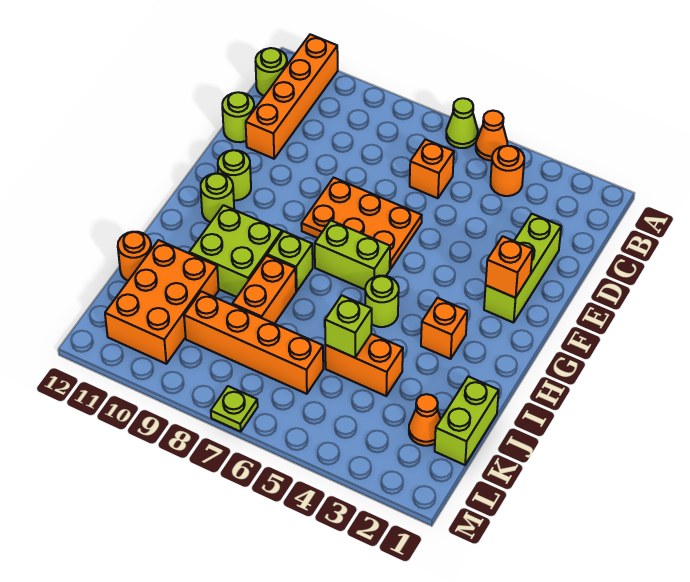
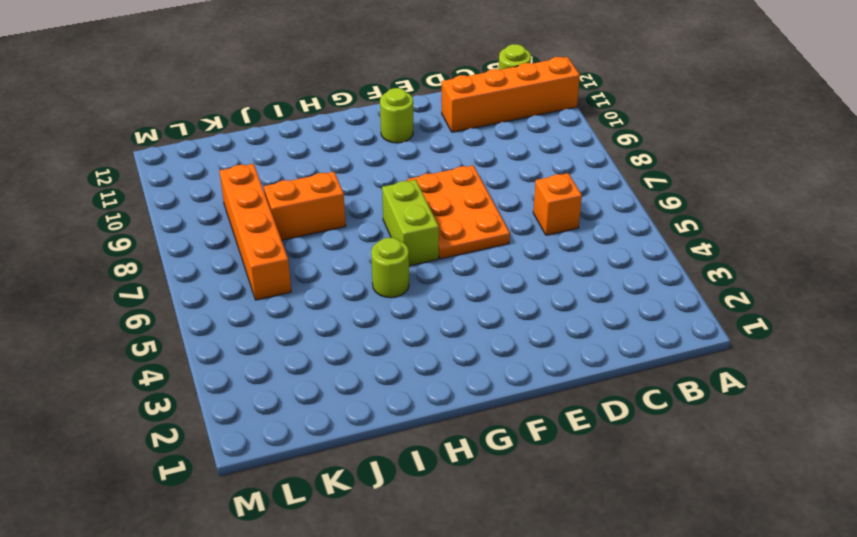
none -> orange 1x1 cone [476,111,507,160]
none -> lime 1x1 cone [446,98,478,148]
none -> orange 1x1 round brick [491,146,524,196]

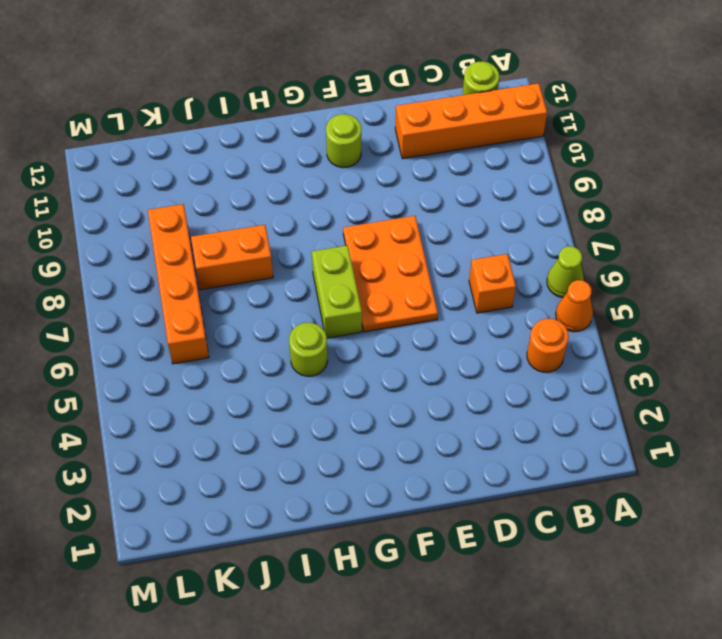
none -> lime 1x3 brick [484,214,561,323]
none -> lime 1x1 round brick [222,92,254,142]
none -> lime 1x1 round brick [201,173,234,223]

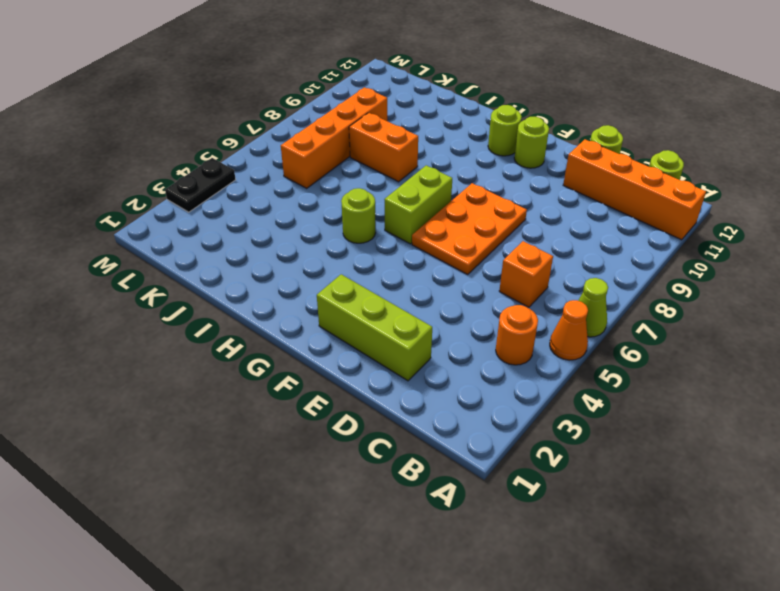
black 1x2 plate [165,158,236,212] -> none
none -> orange 1x1 brick [421,298,467,359]
none -> lime 1x1 brick [267,231,313,291]
none -> lime 2x2 brick [189,205,282,297]

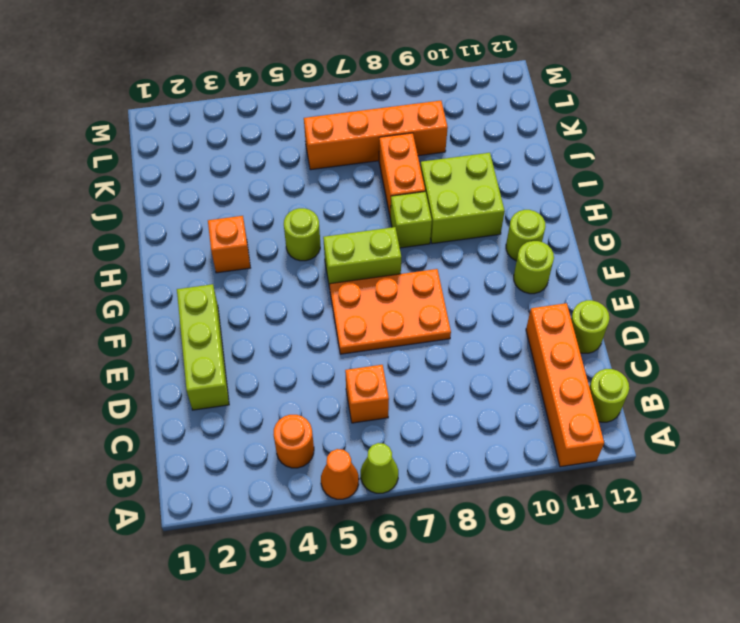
none -> lime 1x2 brick [435,376,499,465]
none -> orange 1x2 brick [325,334,403,396]
none -> orange 2x3 brick [105,240,219,364]

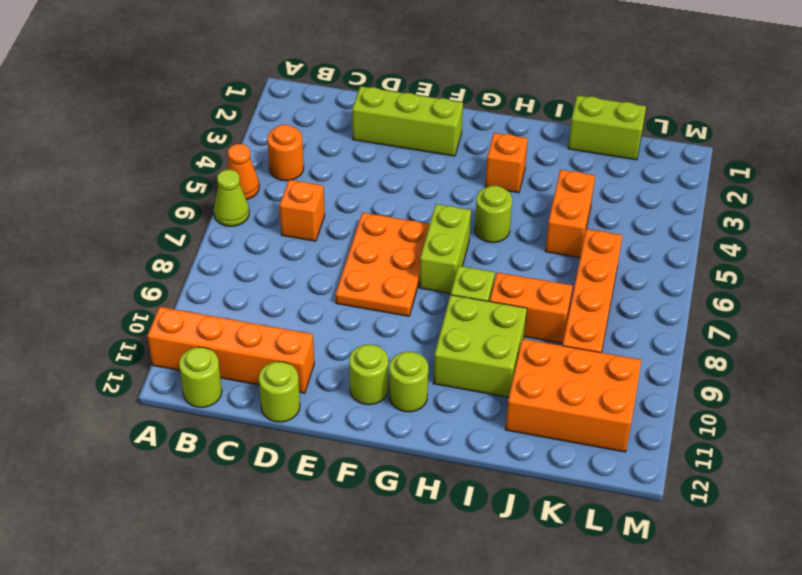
none -> orange 1x1 round brick [118,232,151,281]
none -> orange 1x1 cone [409,394,441,446]
none -> lime 1x1 plate [211,386,258,432]

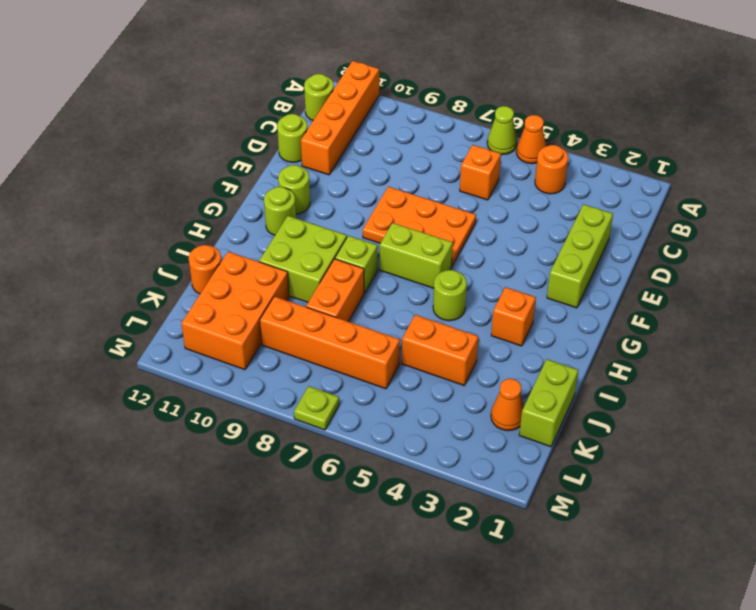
none -> orange 1x1 brick [486,236,533,298]
none -> lime 1x1 brick [325,296,372,358]

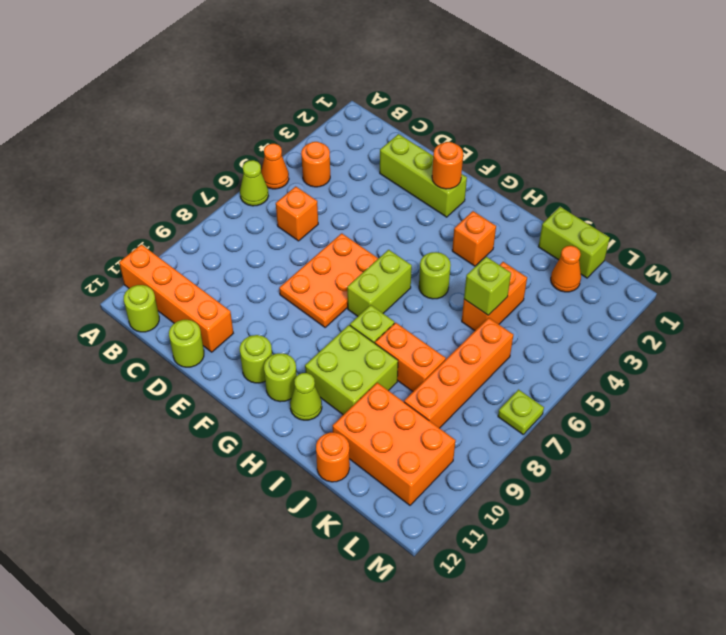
orange 1x1 round brick [432,142,463,189] -> orange 1x1 brick [486,236,533,298]
lime 1x1 cone [290,373,322,420] -> none

